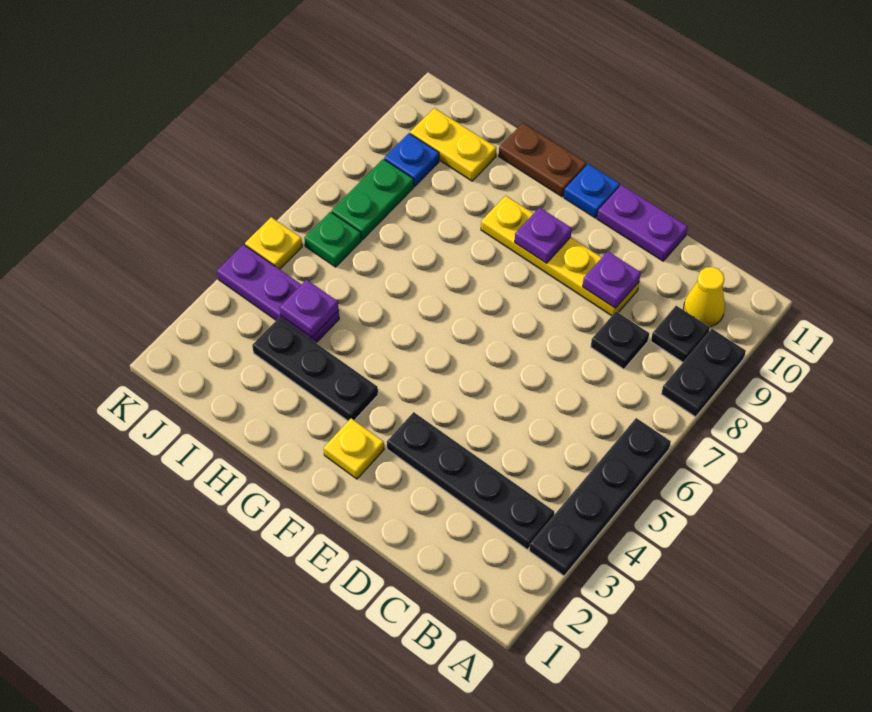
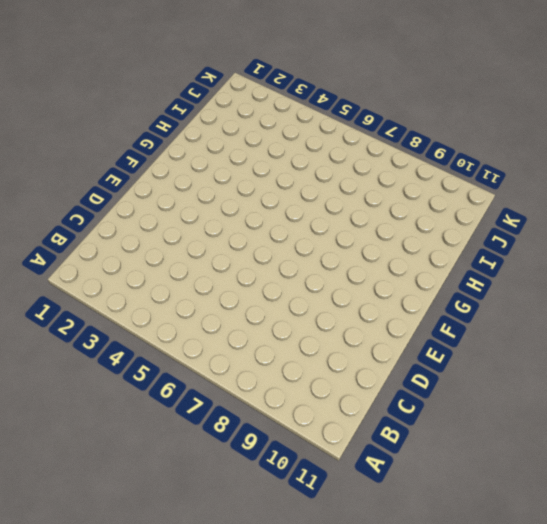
none -> black 1x4 plate [529,418,671,576]
none -> black 1x2 plate [661,329,746,417]
none -> black 1x4 plate [387,412,554,549]

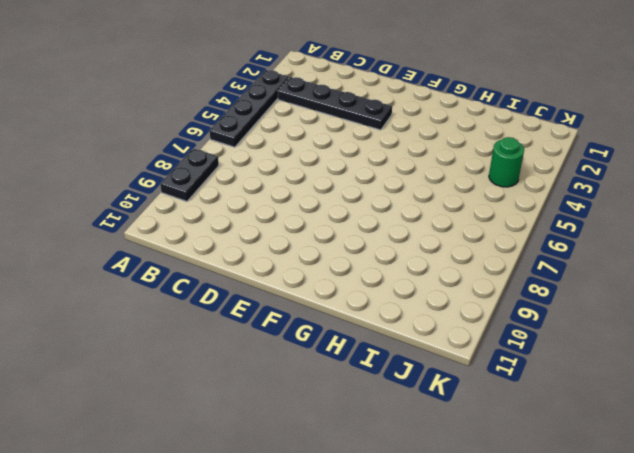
green 1x1 round brick [489,137,524,187] -> purple 1x3 plate [217,245,339,343]
none -> black 1x1 plate [651,306,710,362]
none -> yellow 1x1 cone [683,267,725,327]
none -> black 1x1 plate [591,312,649,369]

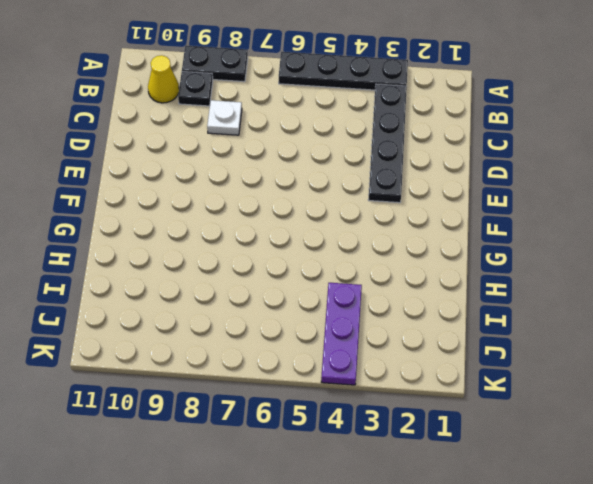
white 1x1 plate [207,100,242,135] -> black 1x1 plate [591,312,649,369]
none -> yellow 1x4 plate [481,196,639,316]
none -> purple 1x2 plate [597,185,688,261]
none -> yellow 1x1 plate [324,418,384,479]

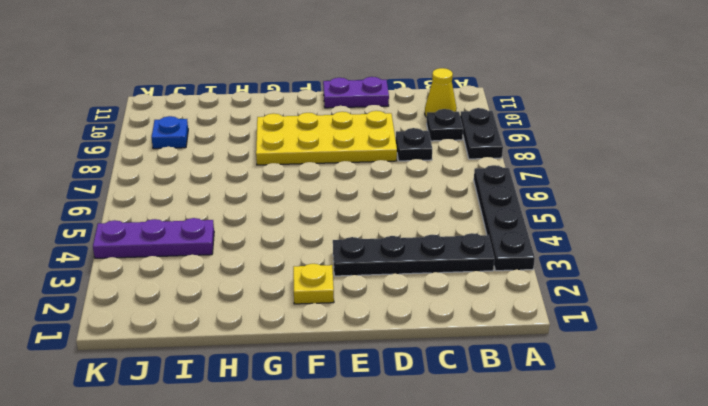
yellow 2x4 plate [256,111,397,165] -> yellow 1x4 plate [481,196,639,316]
none -> blue 1x1 plate [564,164,620,218]
none -> black 1x3 plate [252,317,378,421]
none -> brown 1x2 plate [499,123,586,197]

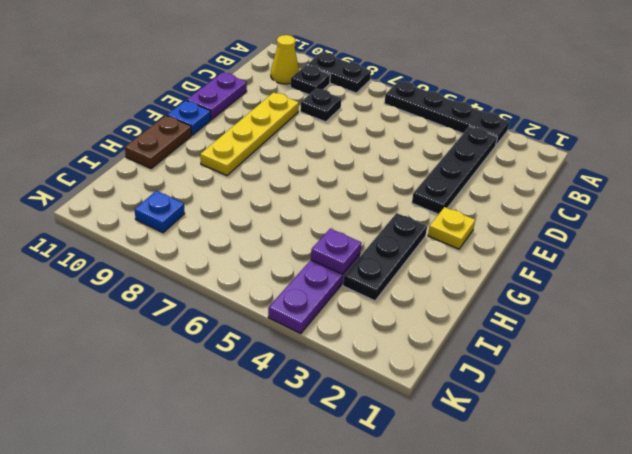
none -> yellow 1x2 plate [410,108,496,181]
none -> green 1x1 plate [304,212,361,267]
none -> green 1x2 plate [332,159,414,240]

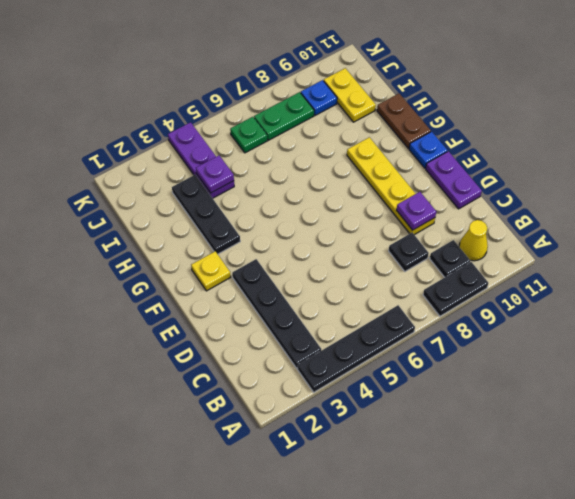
none -> yellow 1x1 plate [245,217,302,269]
none -> purple 1x1 plate [515,207,572,263]

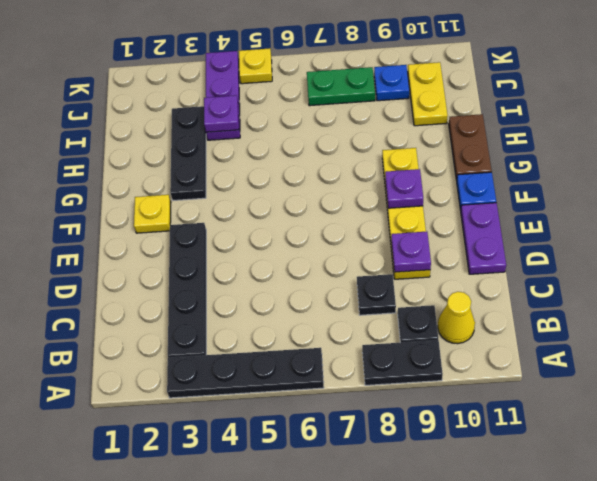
none -> green 1x1 plate [304,212,361,267]

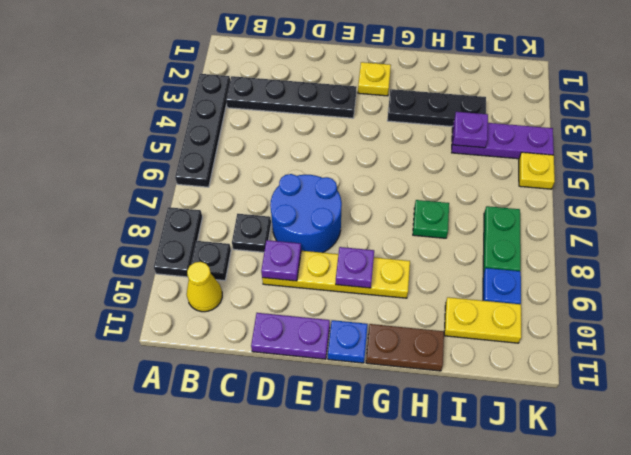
blue 2x2 round brick [270,174,342,253] -> none
green 1x1 plate [413,200,449,238] -> green 1x1 plate moved to [304,212,361,267]

